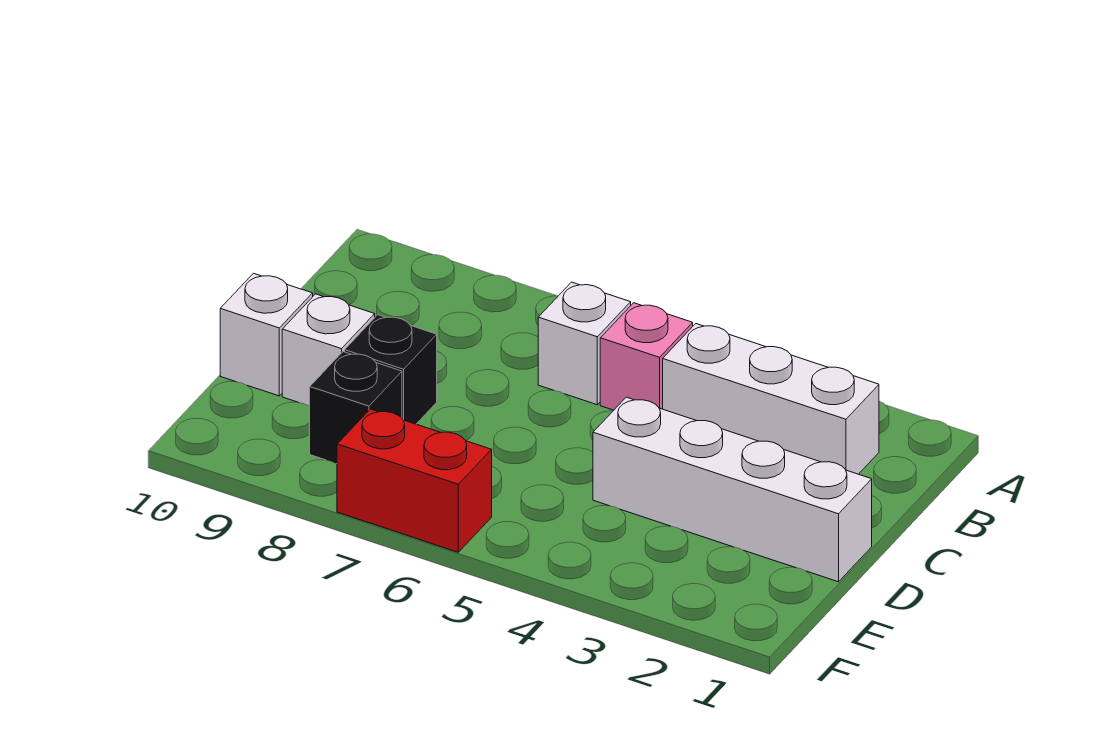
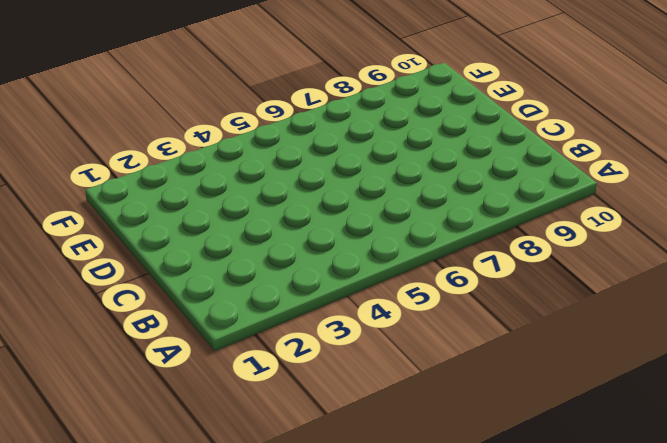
none -> white 1x3 brick [663,324,879,474]
none -> pink 1x1 brick [600,303,693,410]

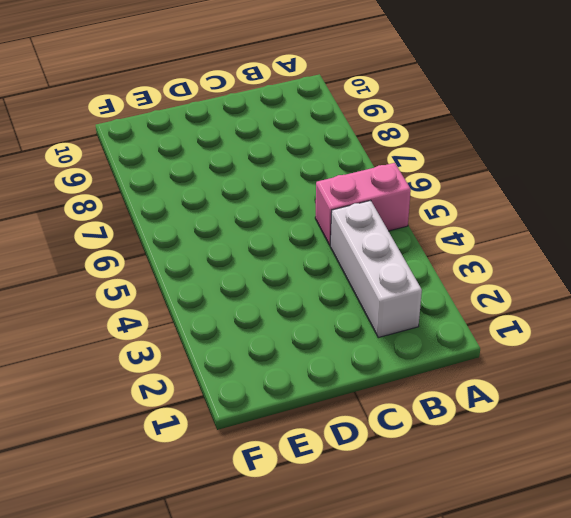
pink 1x2 brick [315,163,411,246] -> pink 1x1 brick [600,303,693,410]
none -> white 1x1 brick [538,282,631,405]
none -> white 1x4 brick [593,397,872,582]

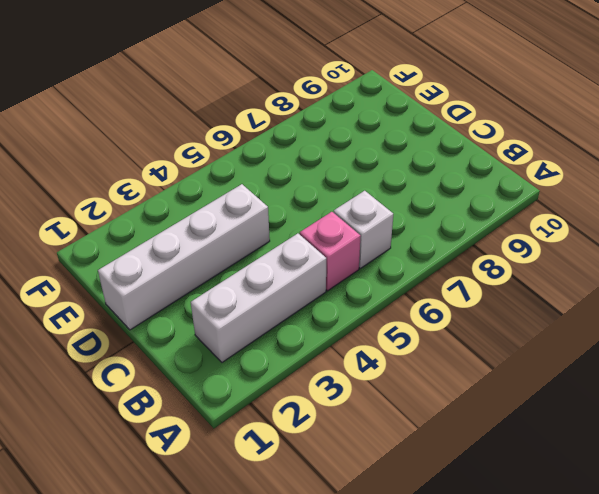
none -> black 1x1 brick [345,315,437,424]
none -> white 1x1 brick [282,294,375,406]

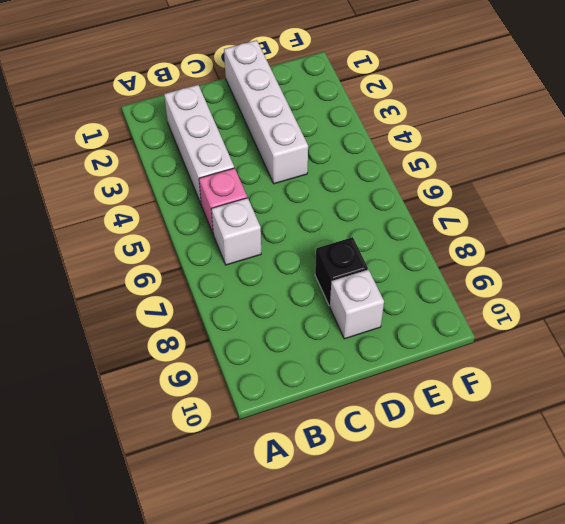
none -> white 1x1 brick [220,273,313,396]
none -> black 1x1 brick [310,352,402,464]

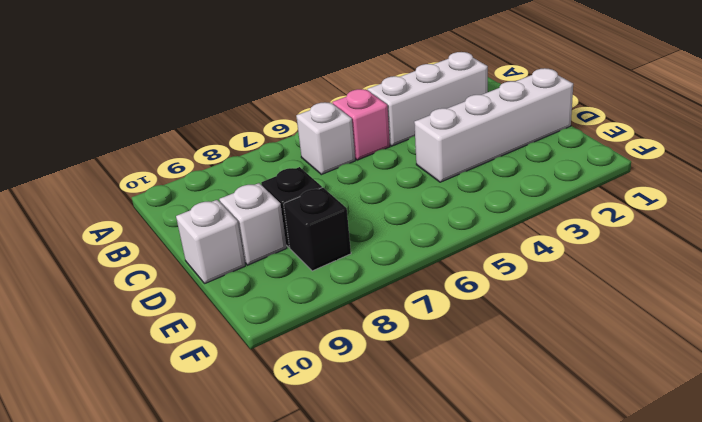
none -> red 1x2 brick [337,409,492,552]

